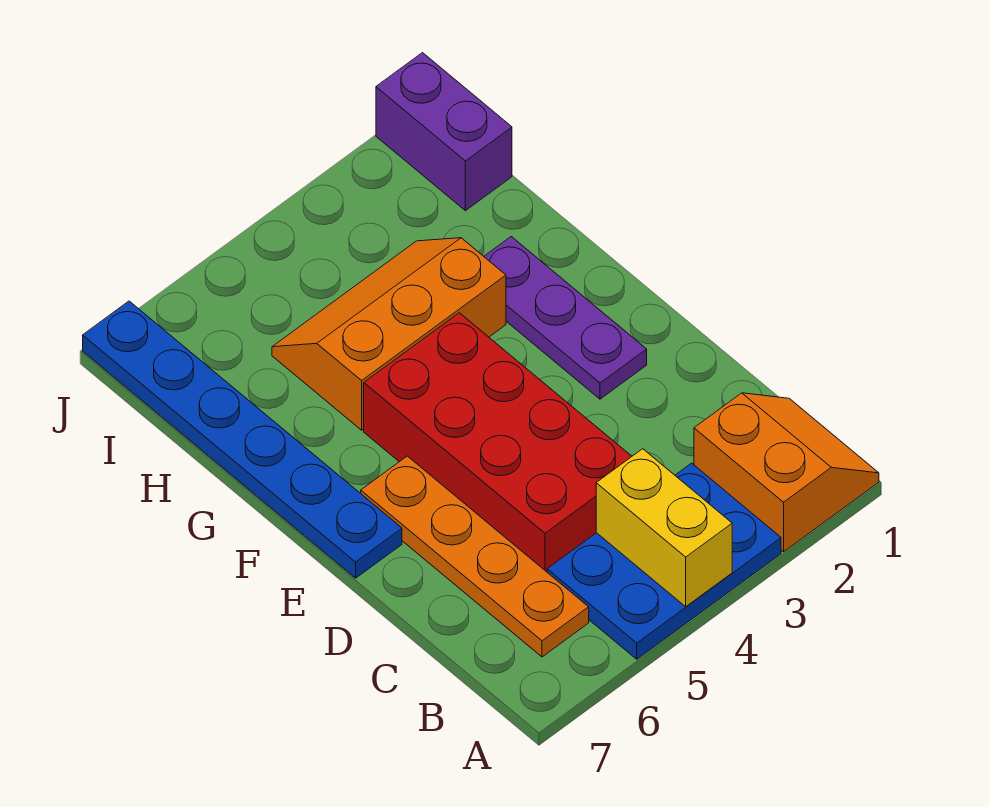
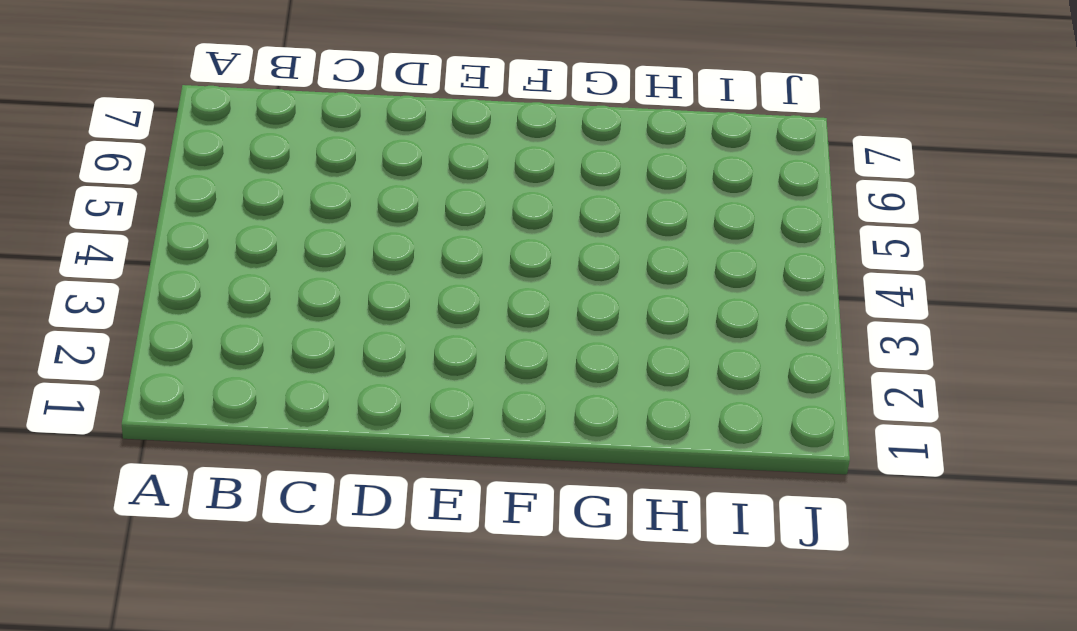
none -> orange 2x2 slope [694,393,879,552]
none -> blue 2x3 plate [547,463,781,659]

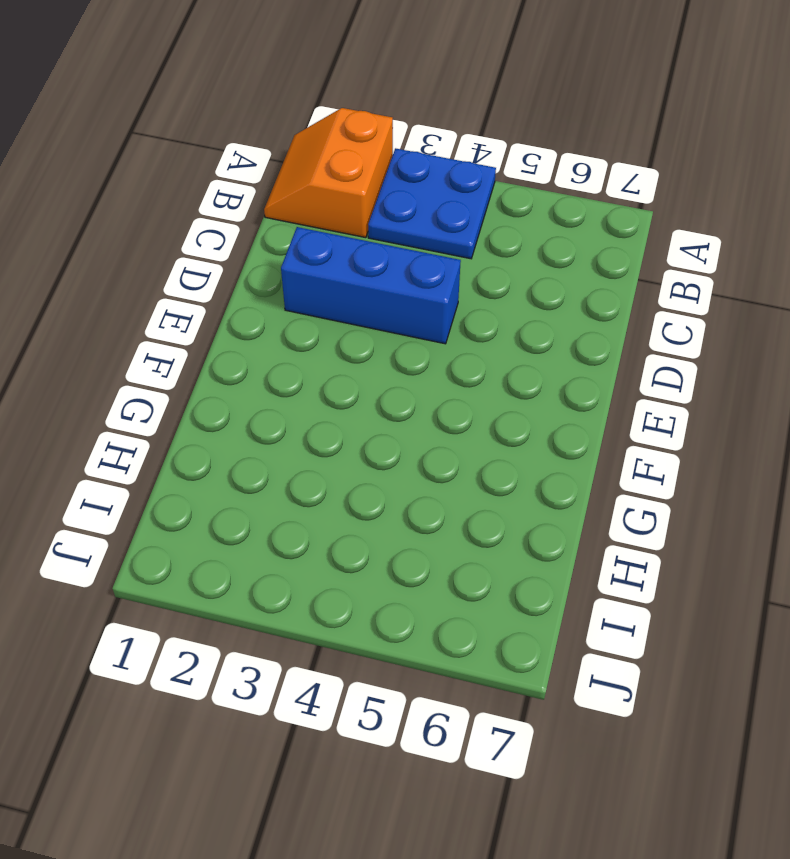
blue 2x2 plate [368,148,496,259] -> blue 2x3 plate [547,463,781,659]
blue 1x3 brick [281,227,461,344] -> red 2x4 brick [364,313,632,572]
none -> orange 1x4 plate [361,456,589,657]
none -> purple 1x3 plate [484,237,647,399]

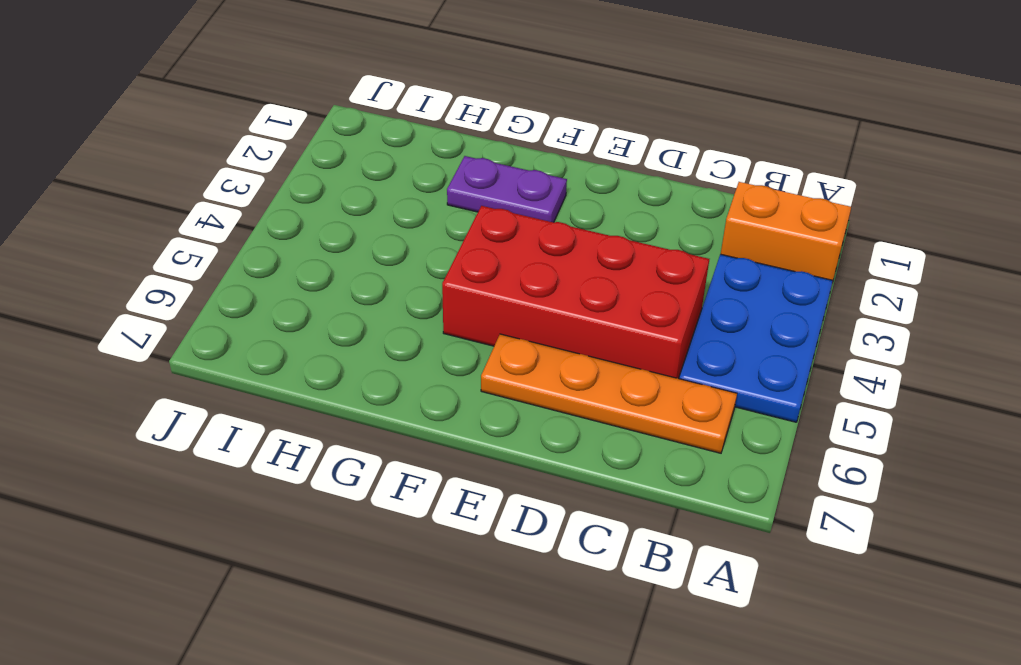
purple 1x2 plate [447,156,567,222] -> purple 1x3 plate [484,237,647,399]
none -> blue 1x6 plate [83,301,402,578]
none -> orange 2x3 slope [272,238,506,430]

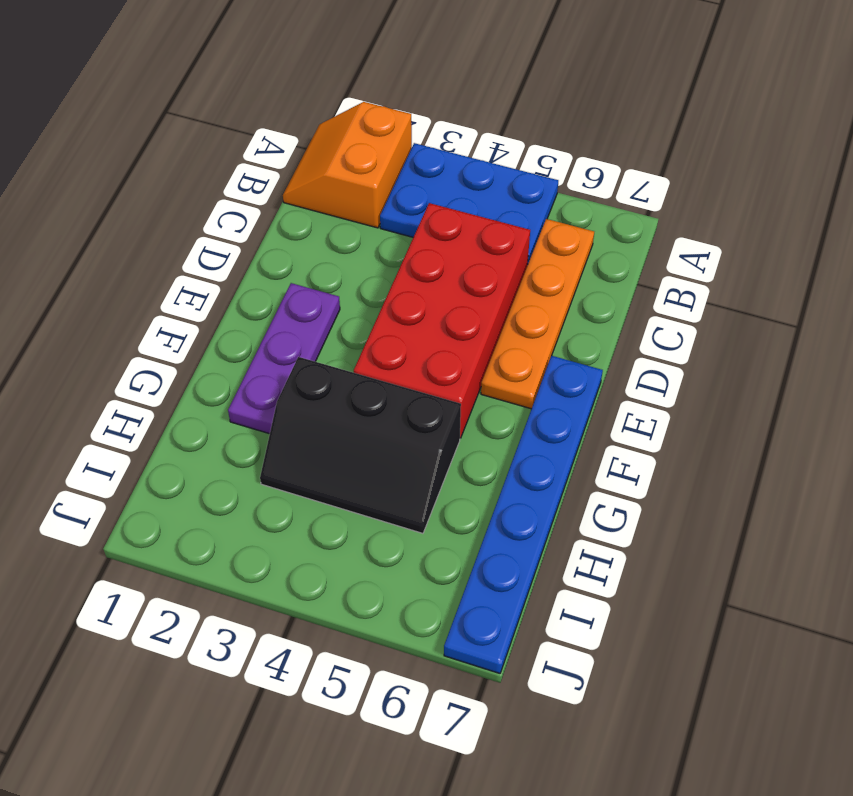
black 2x3 slope [260,357,461,533] -> orange 2x3 slope [272,238,506,430]
none -> purple 1x2 brick [376,53,512,211]
none -> yellow 1x2 brick [596,449,732,607]

